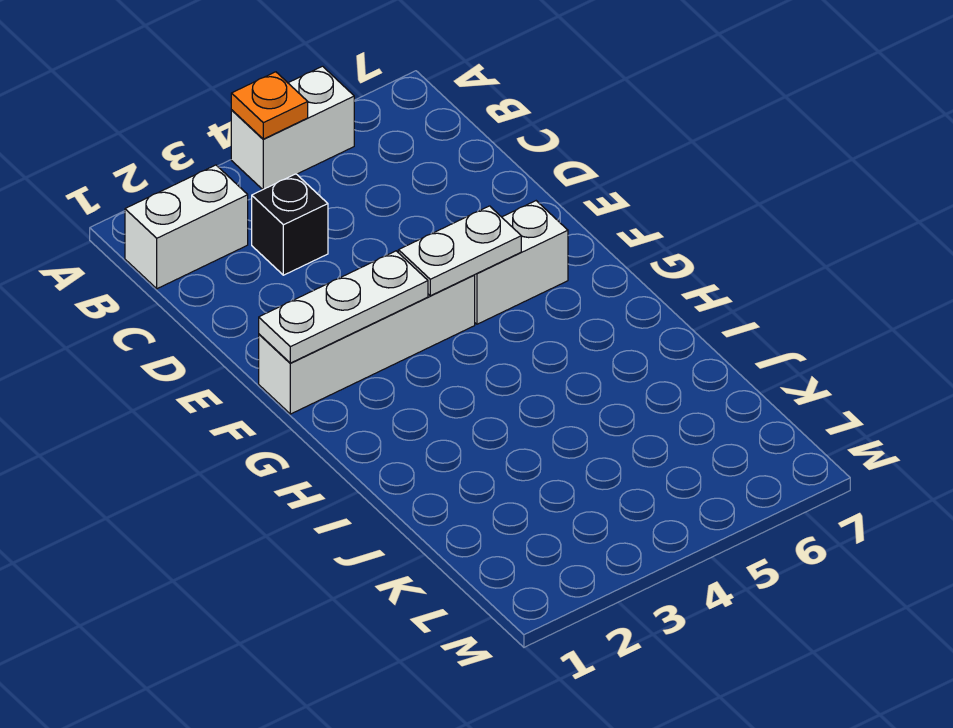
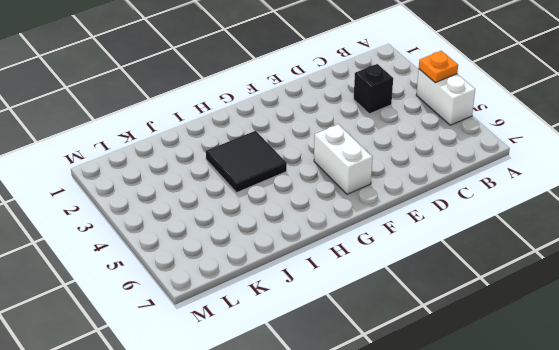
black 2x2 tile [206,131,287,193] -> none
none -> white 1x2 brick [125,165,248,289]
none -> white 1x4 brick [259,275,475,414]

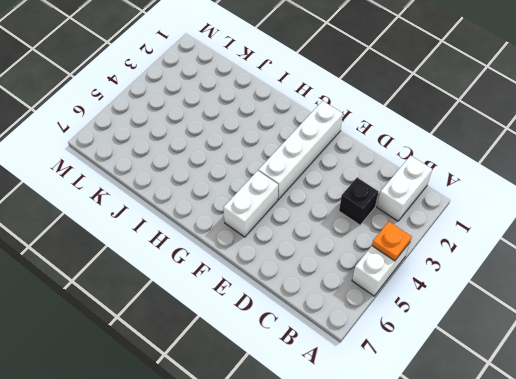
none -> white 1x3 plate [259,251,428,363]
none -> white 1x2 plate [398,206,521,296]

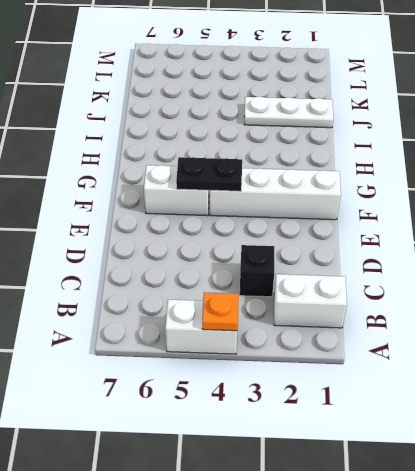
black 1x2 plate [176,157,242,191] -> white 1x2 plate [398,206,521,296]
white 1x3 plate [244,96,333,128] -> white 1x3 plate moved to [259,251,428,363]

